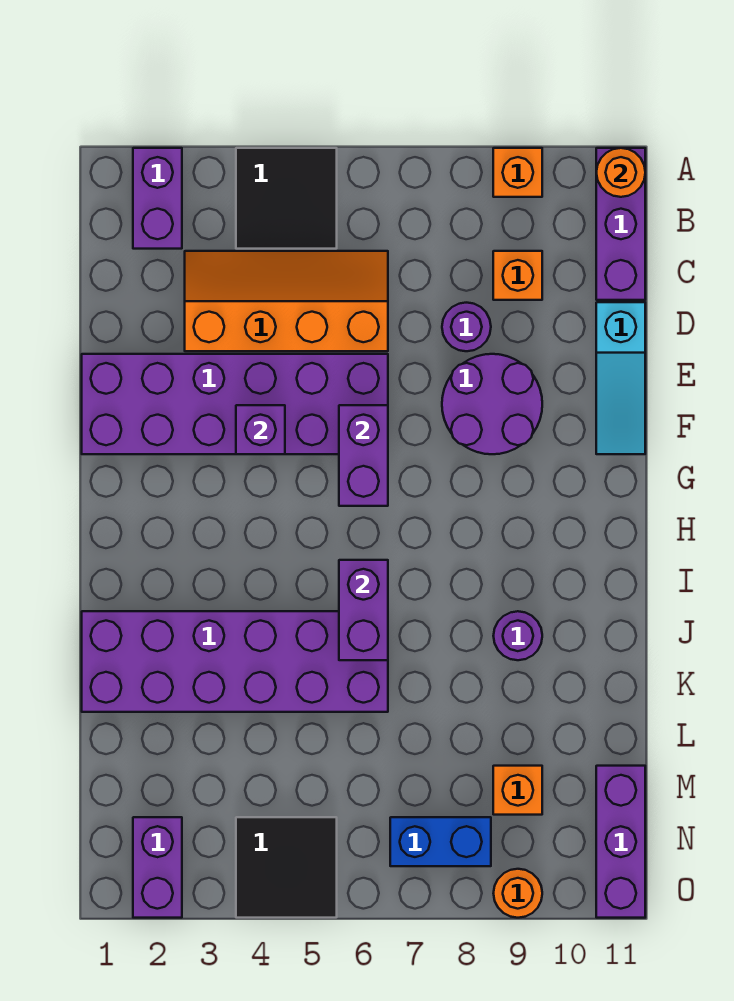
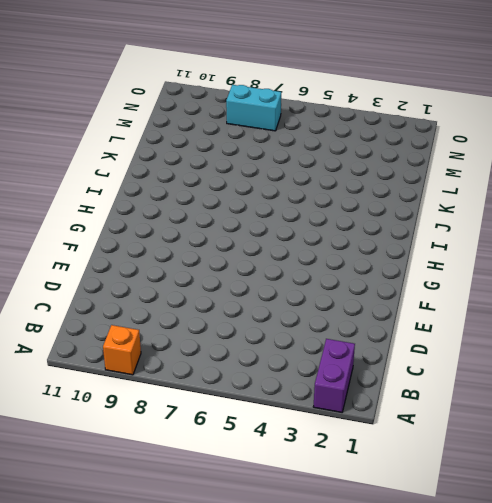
cyan 1x2 brick [226,85,281,131] -> blue 1x2 brick [390,817,491,866]
none -> black 2x2 tile [236,148,337,249]
none -> purple 1x3 brick [596,148,645,300]
none -> orange 2x4 slope [185,251,388,351]

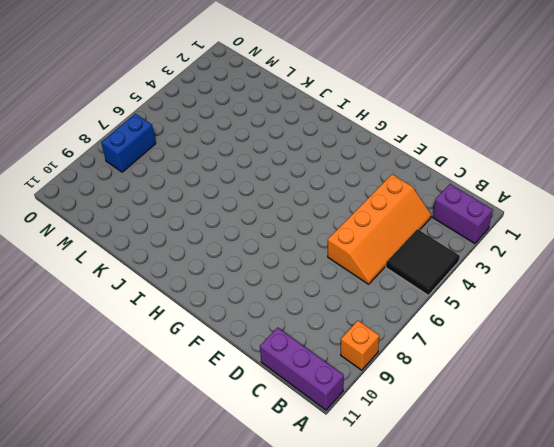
none -> orange 1x1 brick [493,251,542,300]
none -> purple 1x1 round brick [442,303,491,351]
none -> cyan 1x3 slope [596,302,645,454]

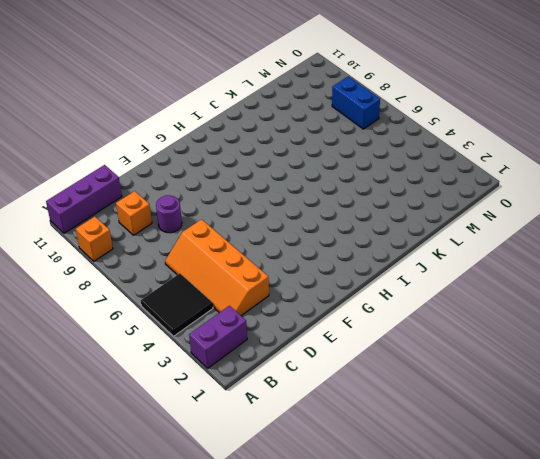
none -> cyan 1x3 slope [596,302,645,454]
none -> purple 2x6 brick [82,354,388,454]
none -> purple 2x2 round brick [442,354,542,454]

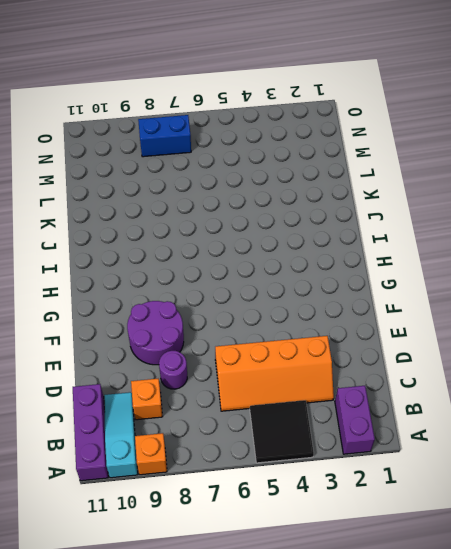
cyan 1x3 slope [104,392,138,478] -> cyan 1x3 slope moved to [596,302,645,454]
none -> purple 2x6 brick [82,354,388,454]
none -> purple 2x6 brick [82,611,388,712]
none -> purple 1x1 round brick [493,611,542,660]

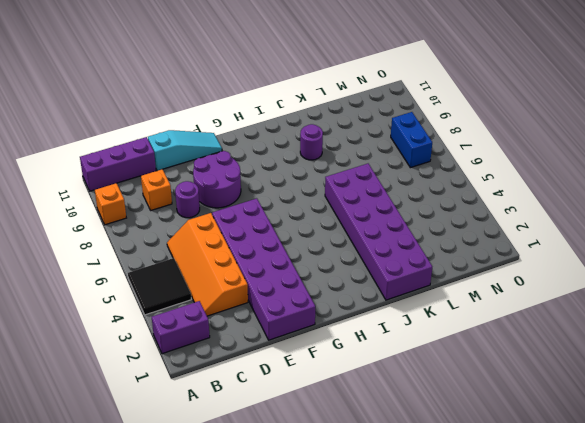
none -> orange 1x1 brick [493,766,542,815]
none -> purple 1x3 brick [596,766,645,918]
none -> purple 1x2 brick [133,817,182,918]

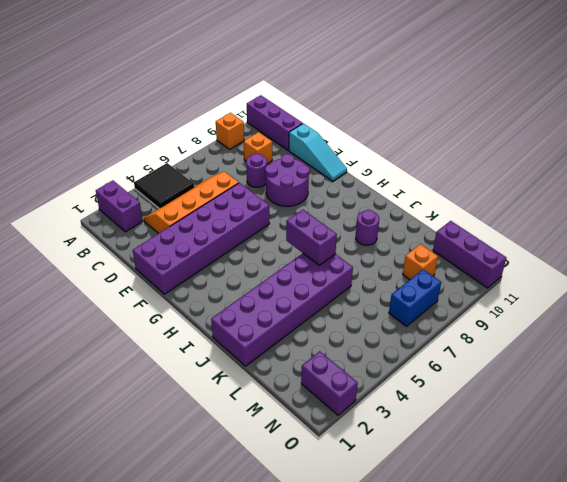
none -> black 2x2 tile [236,817,337,918]
none -> orange 1x1 round brick [493,869,542,918]
none -> orange 1x1 round brick [596,148,645,197]

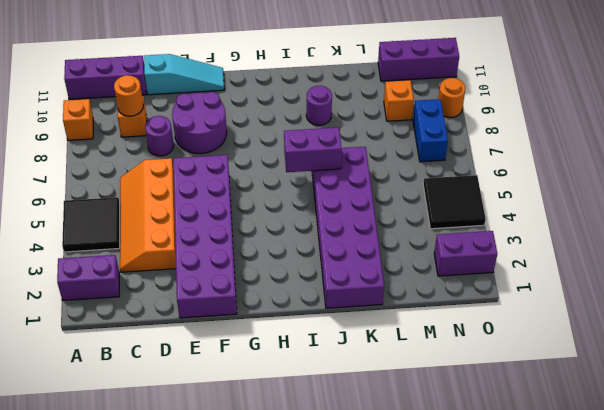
orange 1x1 round brick [114,75,143,116] -> orange 1x1 round brick moved to [596,148,645,197]
none -> purple 1x1 brick [236,405,285,454]
none -> purple 1x2 brick [339,405,388,506]

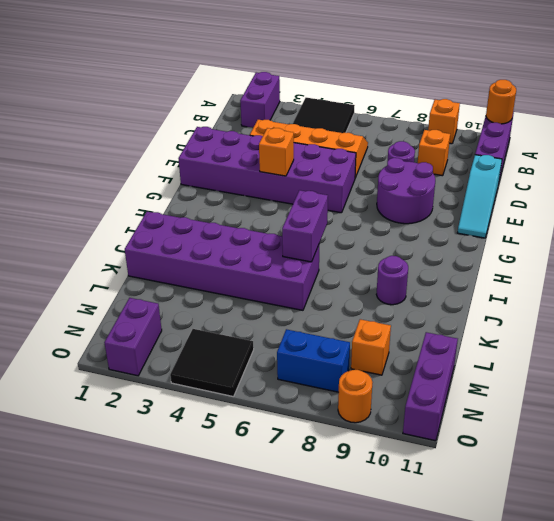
orange 1x1 brick [259,128,294,176] -> purple 1x1 brick [236,405,285,454]
none -> purple 1x2 brick [339,405,388,506]

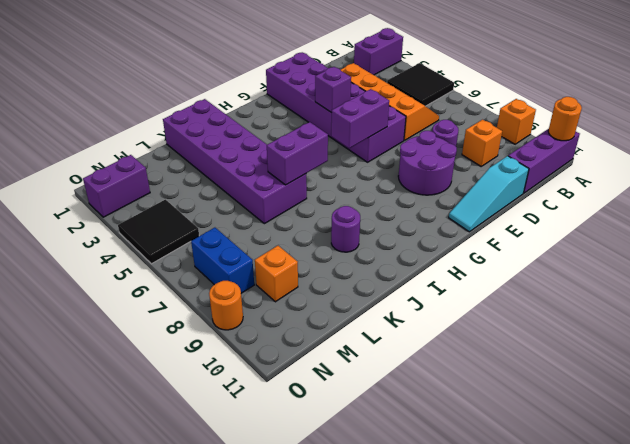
none -> purple 1x3 brick [596,766,645,918]

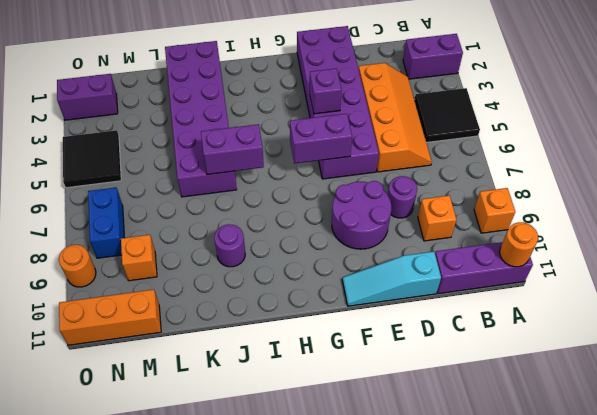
orange 1x3 brick [59,290,161,345] -> purple 1x3 brick [596,766,645,918]

